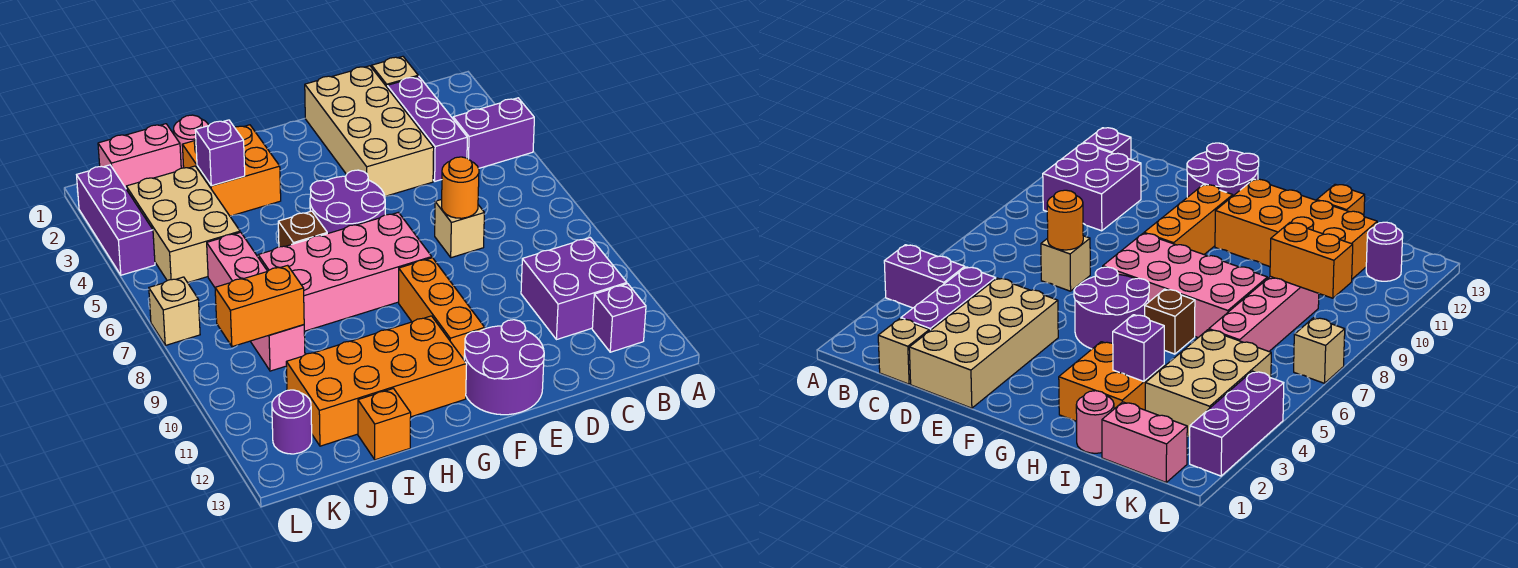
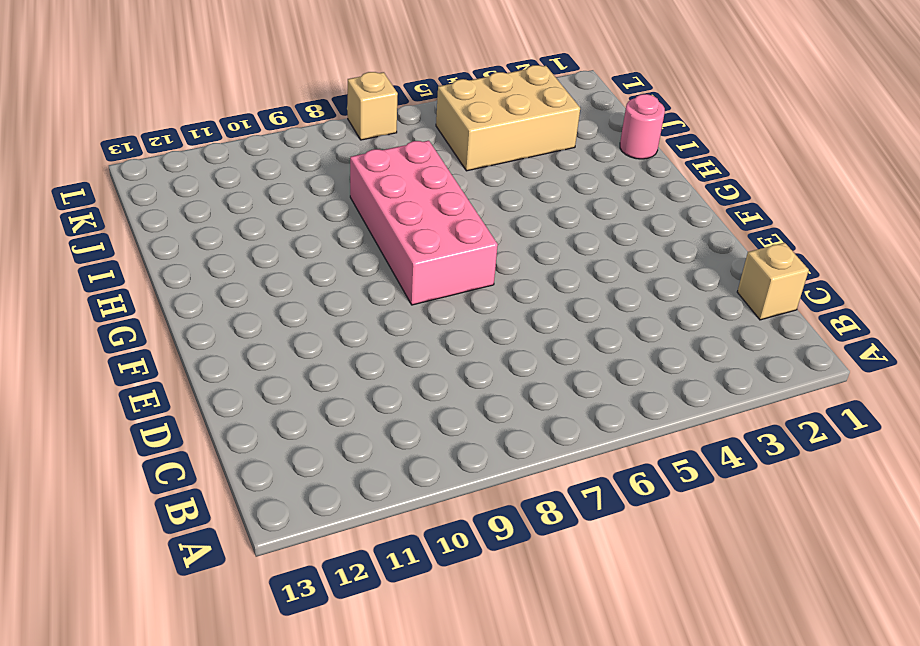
none -> purple 1x2 brick [453,98,534,168]
none -> purple 2x2 brick [521,238,627,340]
none -> purple 1x1 brick [592,284,646,352]

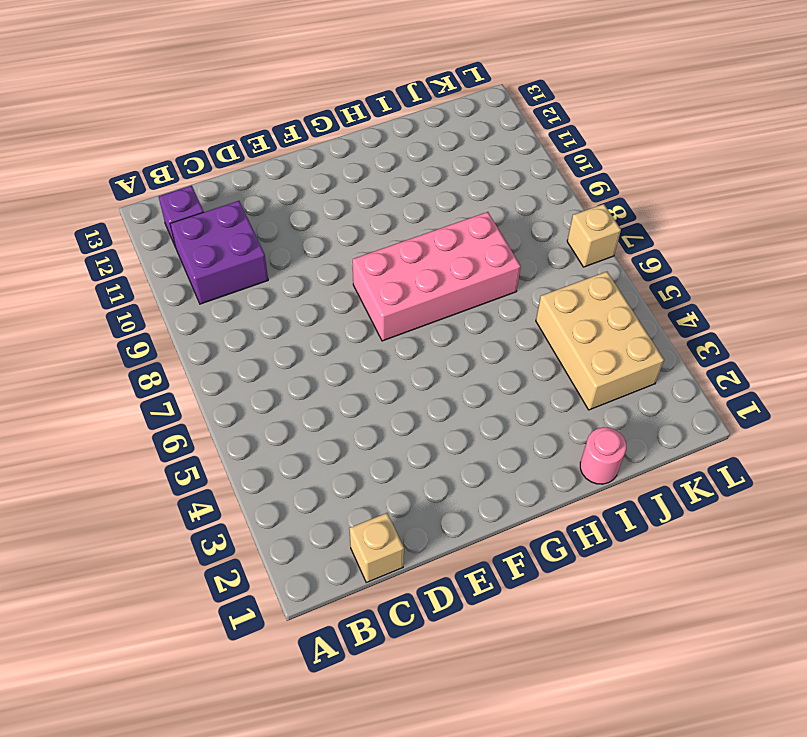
none -> purple 1x2 brick [453,98,534,168]
none -> purple 1x3 brick [387,76,467,181]
none -> tan 2x4 brick [305,66,434,196]

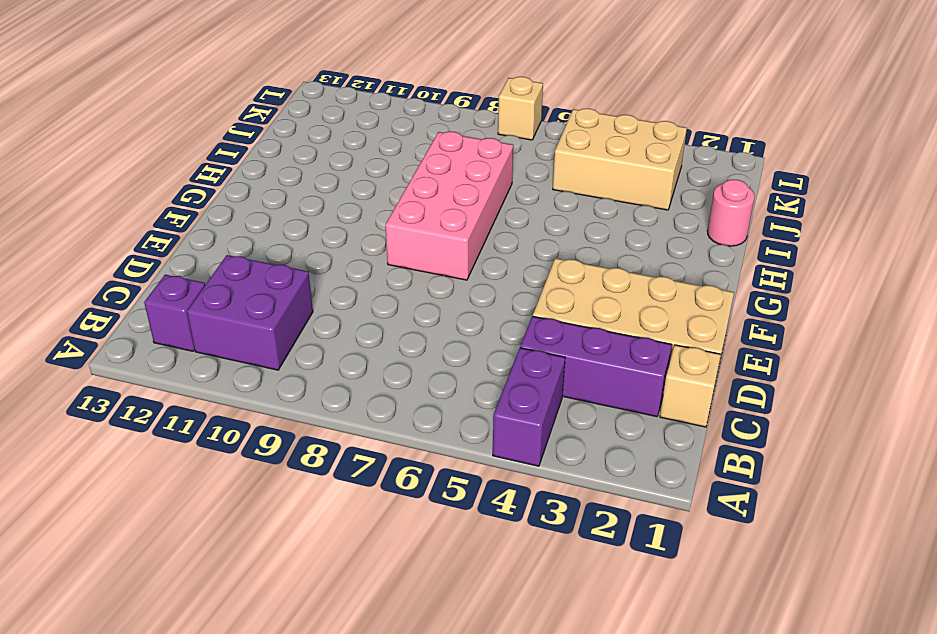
none -> tan 1x1 brick [435,199,484,258]
none -> purple 2x2 round brick [464,320,544,415]
none -> purple 2x2 round brick [310,170,385,234]

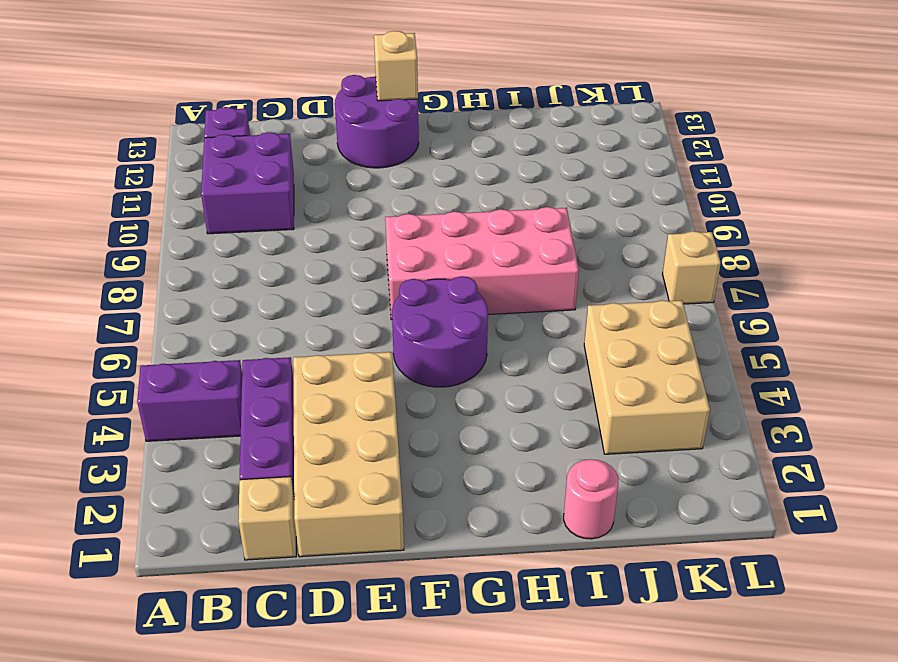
tan 1x1 brick [374,31,418,101] -> tan 1x1 brick moved to [435,199,484,258]
none -> orange 1x3 brick [399,258,485,359]
none -> orange 2x4 brick [286,316,467,446]
none -> orange 2x2 brick [182,125,281,216]

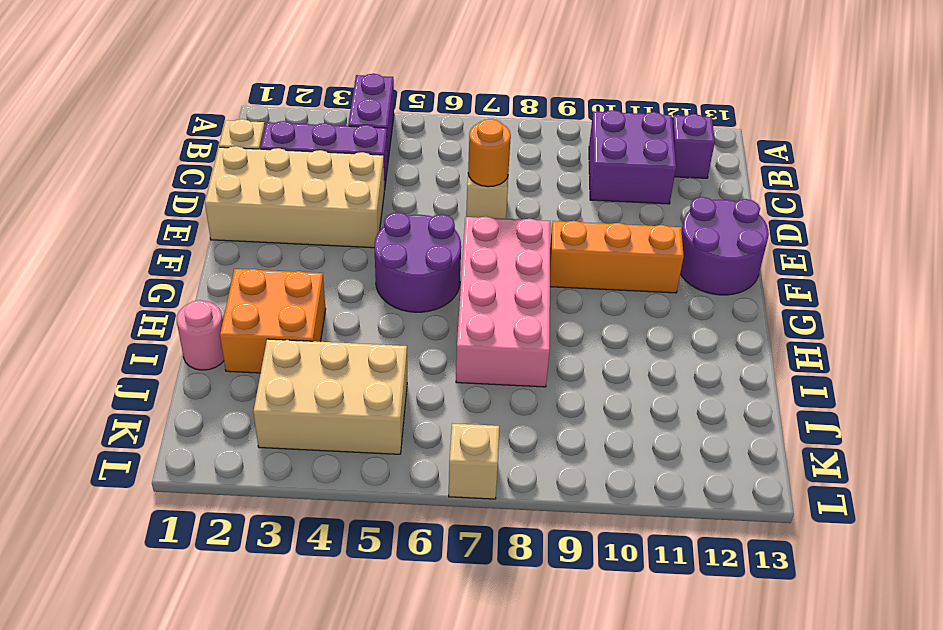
none -> orange 2x4 brick [286,316,467,446]
none -> brown 1x1 brick [278,211,327,247]
none -> orange 1x1 brick [358,388,411,460]

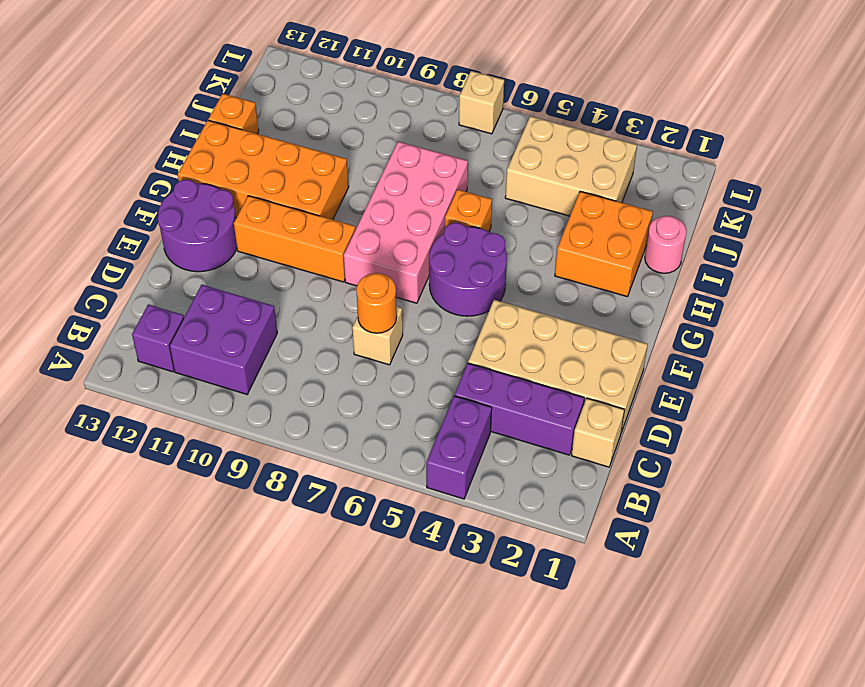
orange 2x4 brick [178,120,349,220] -> orange 2x4 brick turned to [286,316,467,446]
orange 1x1 brick [445,189,492,231] -> brown 1x1 brick [278,211,327,247]
none -> pink 1x2 brick [98,124,181,188]
none -> pink 1x4 brick [207,232,305,371]
none -> purple 1x1 round brick [272,390,312,454]

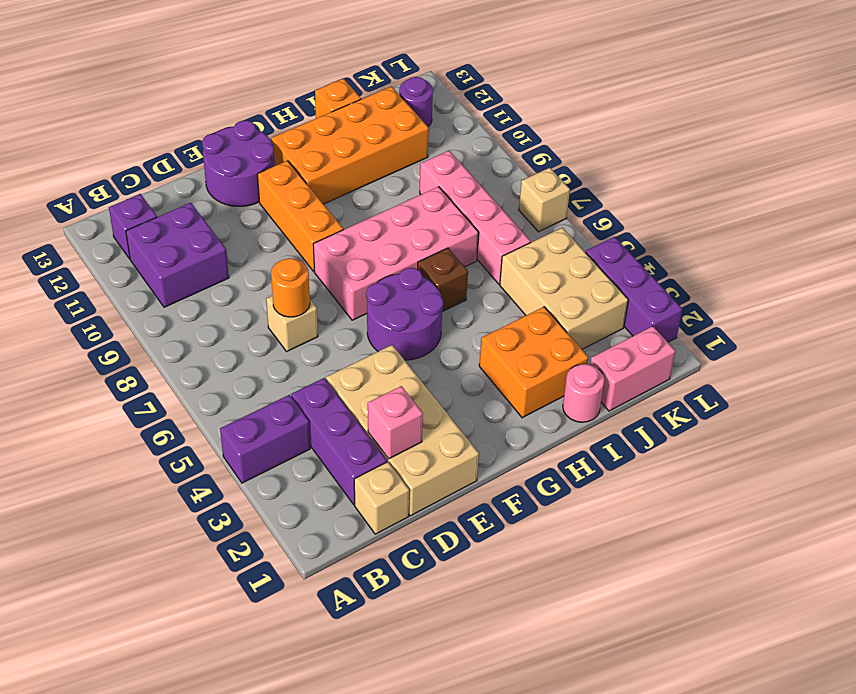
pink 1x1 brick [368,386,423,459] -> none
none -> purple 1x1 brick [195,120,245,186]
none -> orange 1x2 brick [215,265,304,347]

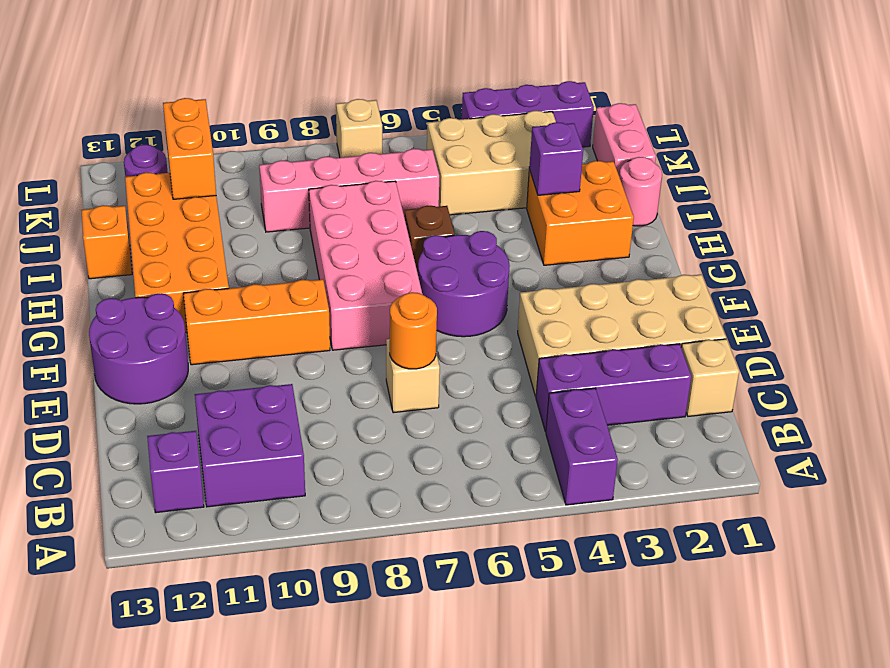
orange 1x2 brick [163,98,216,199] -> orange 1x2 brick moved to [215,265,304,347]

